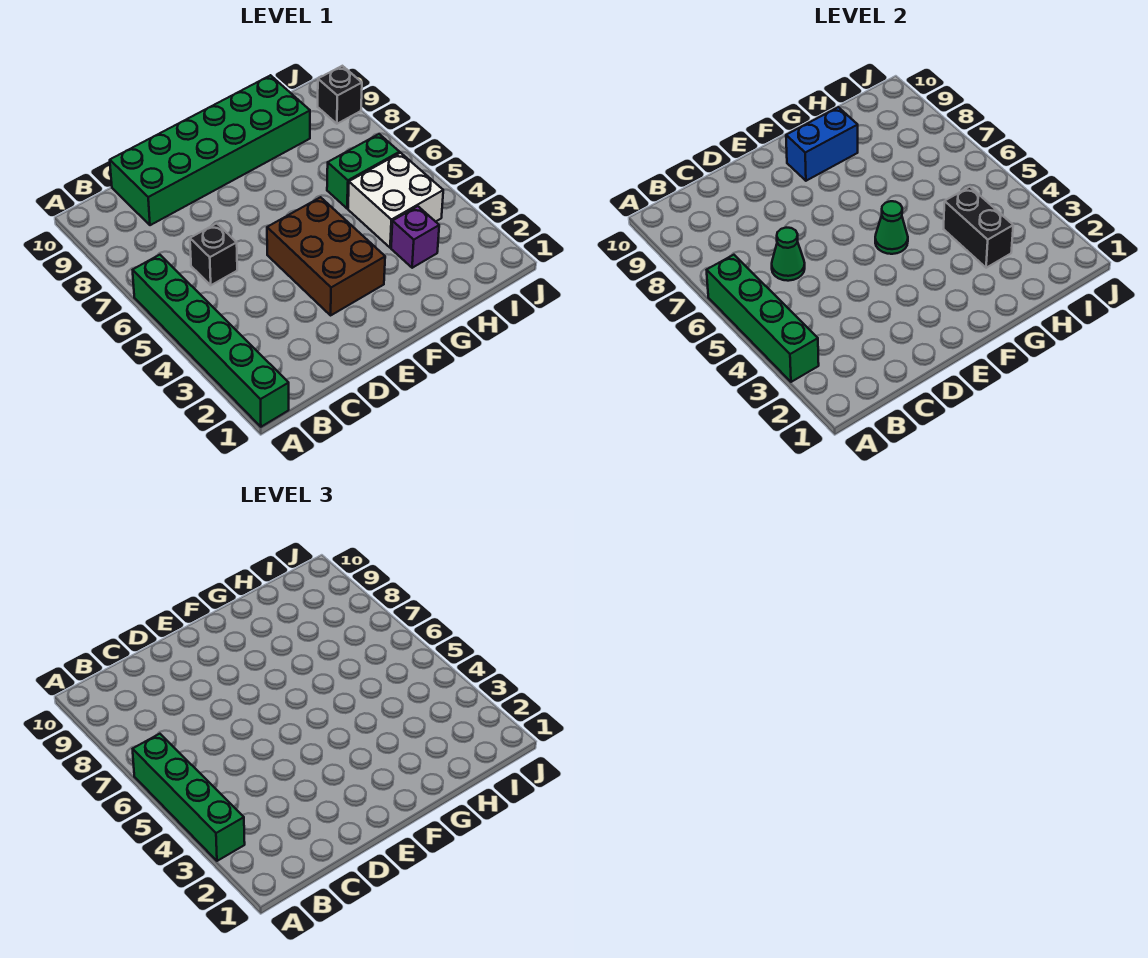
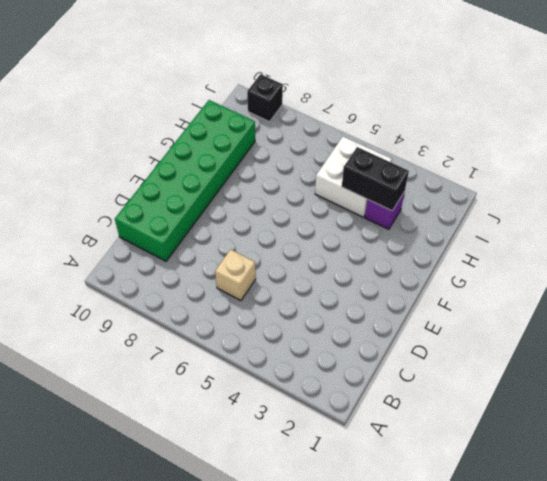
tan 1x1 brick [215,249,256,301] -> black 1x1 brick [190,223,237,285]
none -> green 1x6 brick [133,255,289,427]
none -> brown 2x3 brick [267,197,385,315]
none -> green 1x2 brick [327,134,400,209]

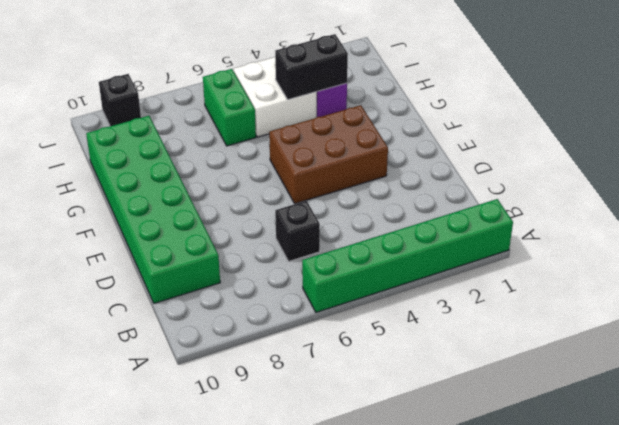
none -> green 1x4 brick [707,255,819,382]
none -> green 1x1 cone [772,228,805,281]
none -> green 1x1 cone [875,201,908,254]

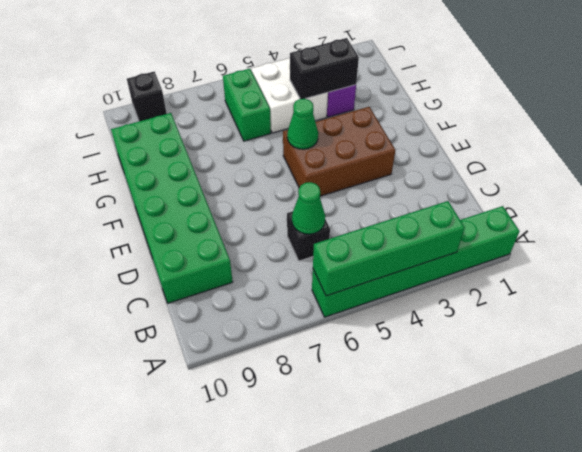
none -> blue 1x2 brick [786,107,858,181]
none -> green 1x4 brick [133,734,245,861]

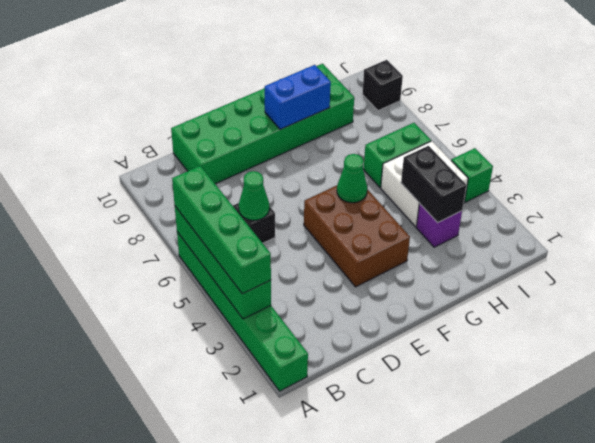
green 1x1 brick [451,148,493,202] -> none

